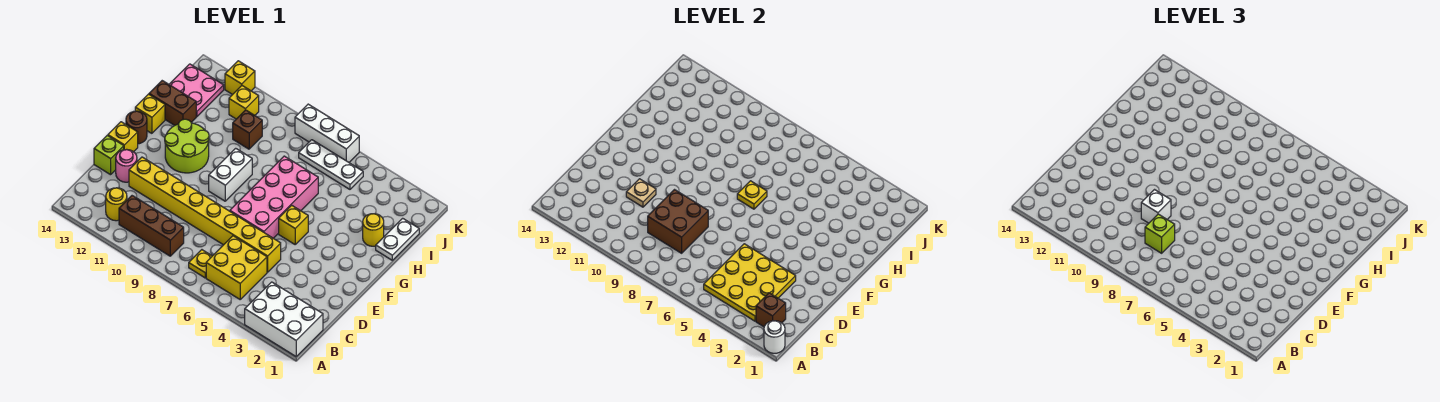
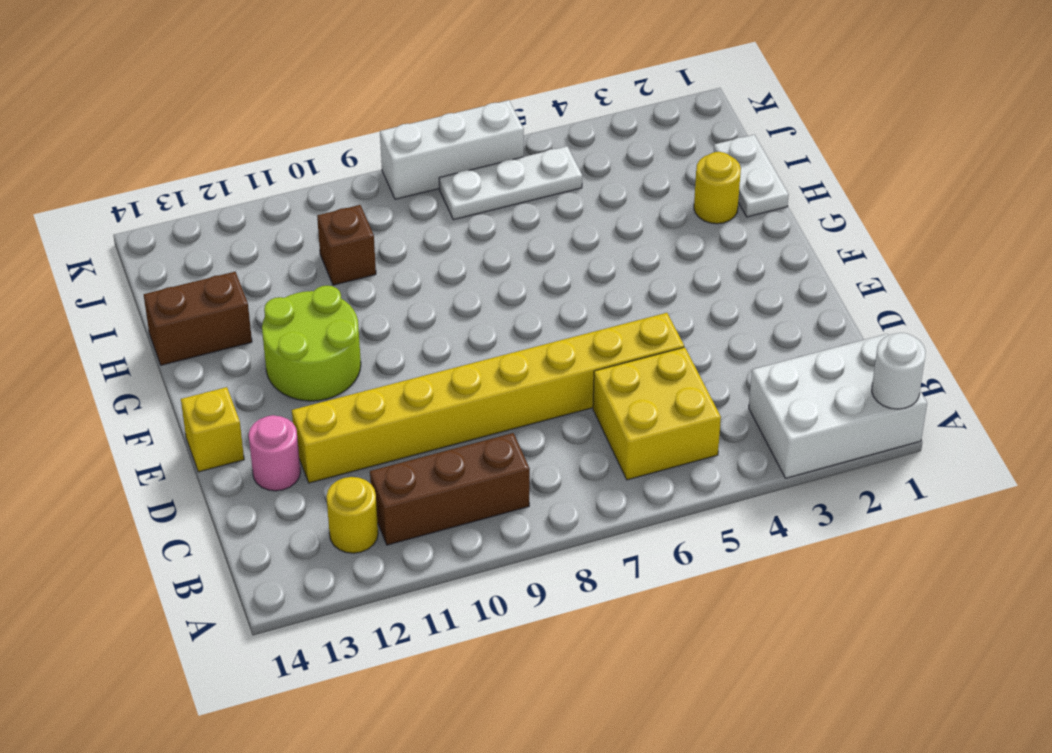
none -> yellow 1x1 plate [189,250,212,278]
none -> lime 1x1 brick [94,135,124,175]
none -> pink 2x4 brick [230,156,318,238]
none -> yellow 1x1 brick [279,205,308,244]

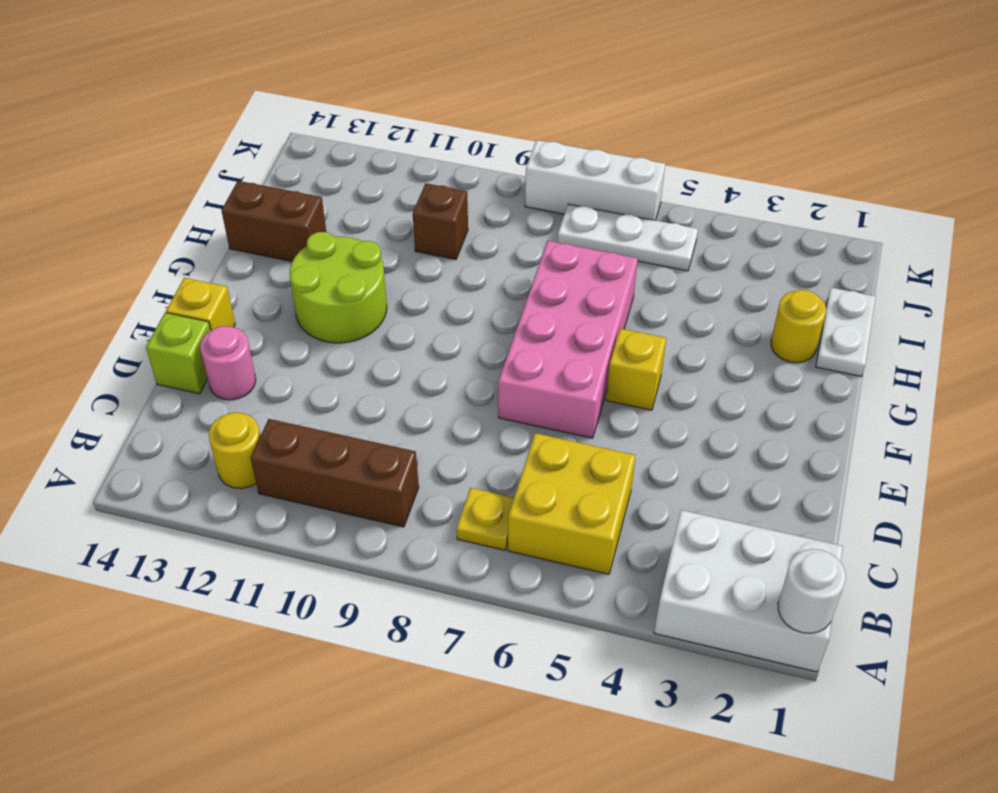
none -> yellow 1x8 brick [129,157,281,272]
none -> white 1x2 brick [209,148,252,201]
none -> brown 1x1 round brick [126,111,147,144]
none -> yellow 1x1 brick [135,94,165,133]

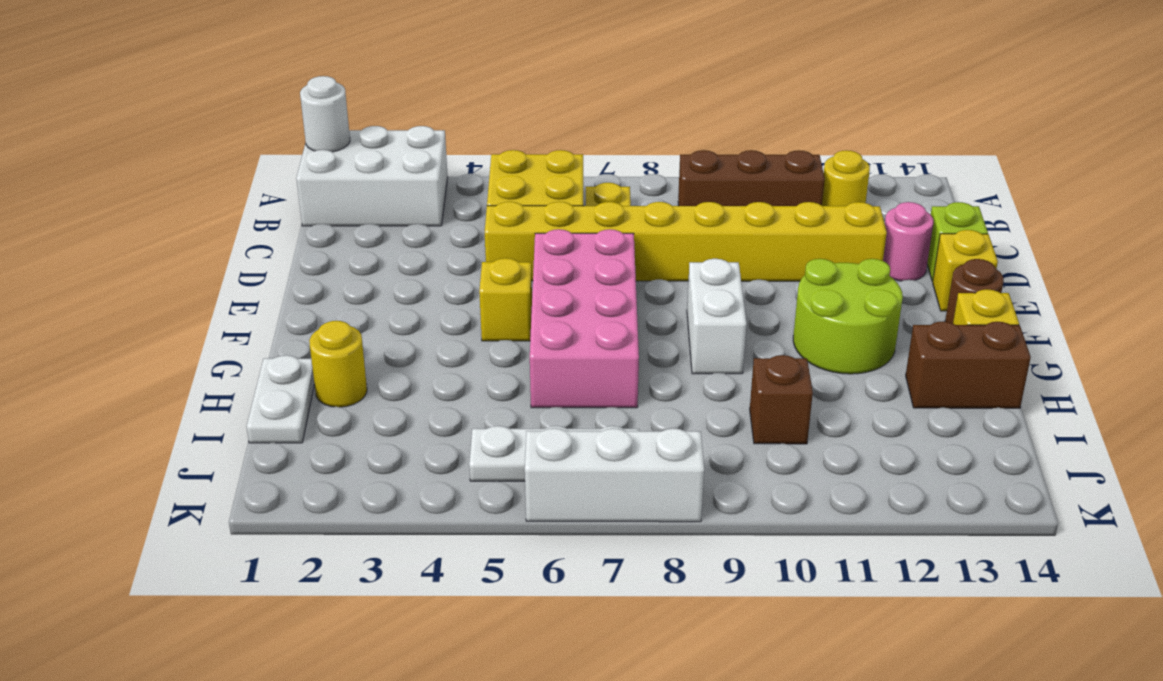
none -> pink 2x2 plate [169,64,224,117]
none -> yellow 1x1 brick [229,86,259,119]
none -> yellow 1x1 brick [225,61,255,95]
none -> brown 1x1 brick [756,293,786,327]

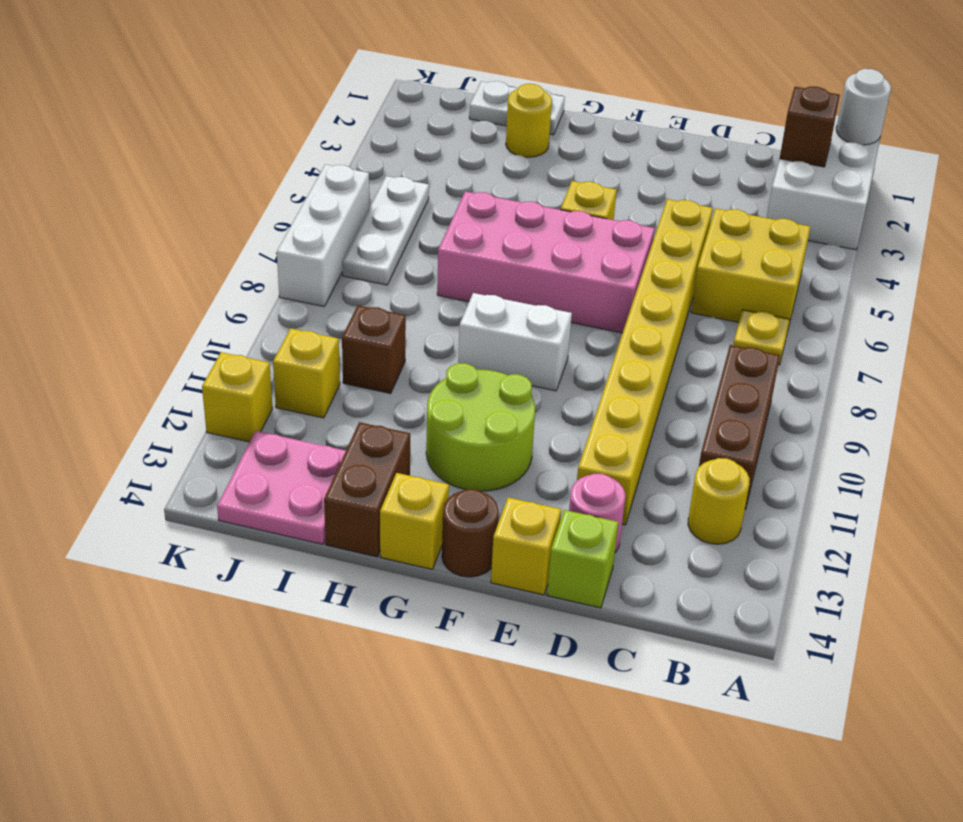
none -> yellow 3x3 plate [704,244,796,321]
none -> brown 2x2 brick [648,190,708,253]
none -> tan 1x1 plate [626,179,656,207]
none -> yellow 1x1 plate [737,181,767,209]

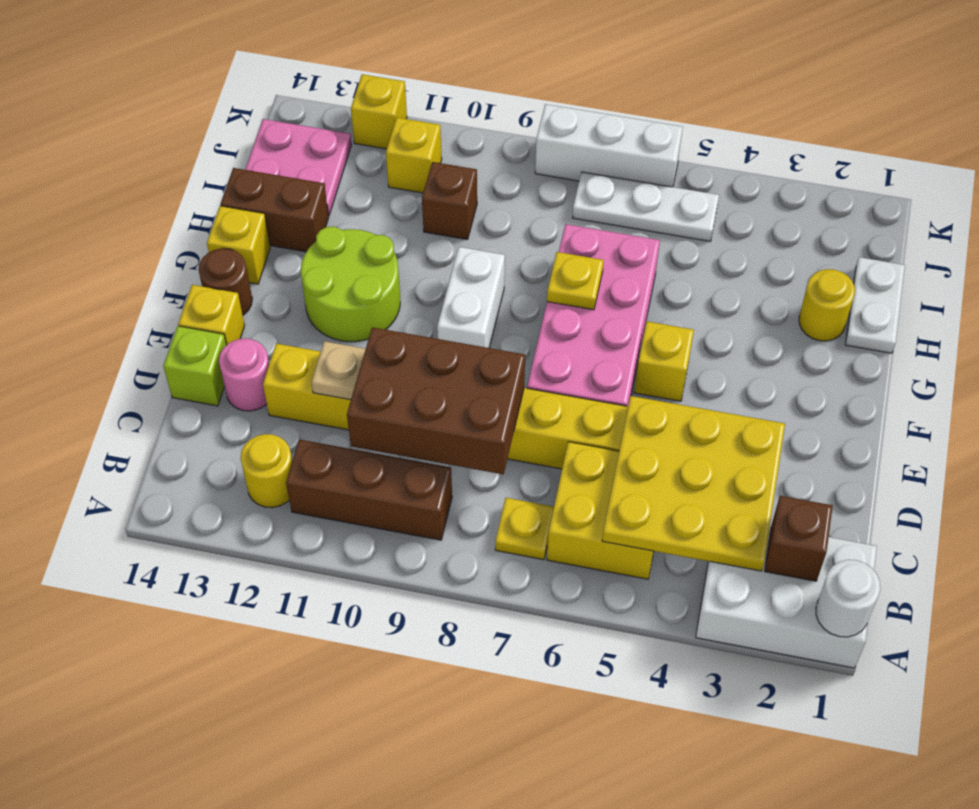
brown 2x3 brick [347,327,525,474] -> brown 2x2 brick [648,190,708,253]
none -> lime 1x1 brick [1145,214,1175,253]
none -> white 1x1 brick [1141,190,1171,223]

